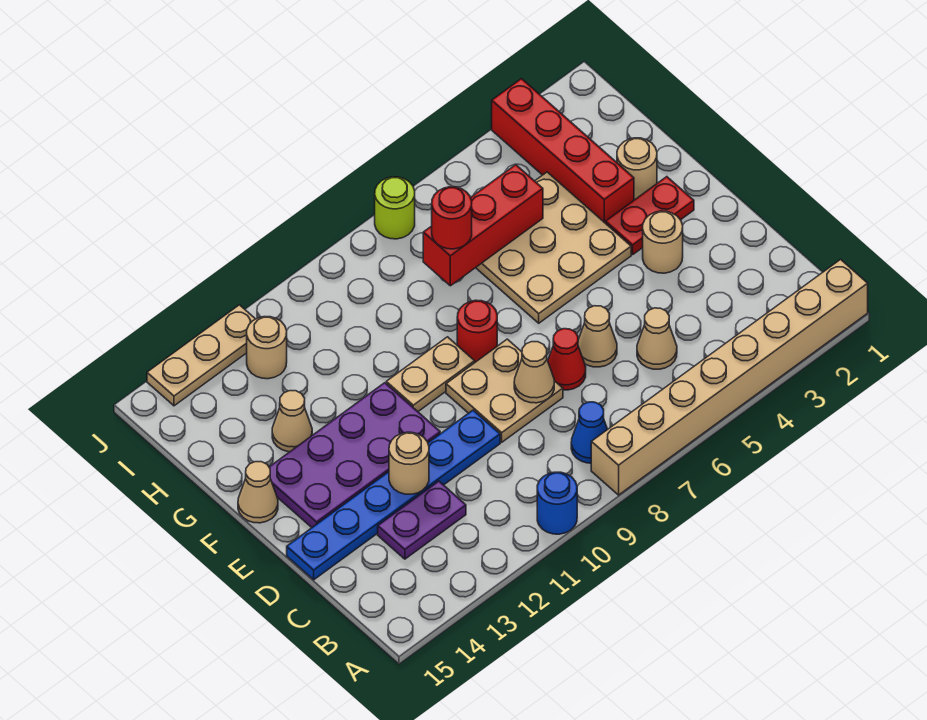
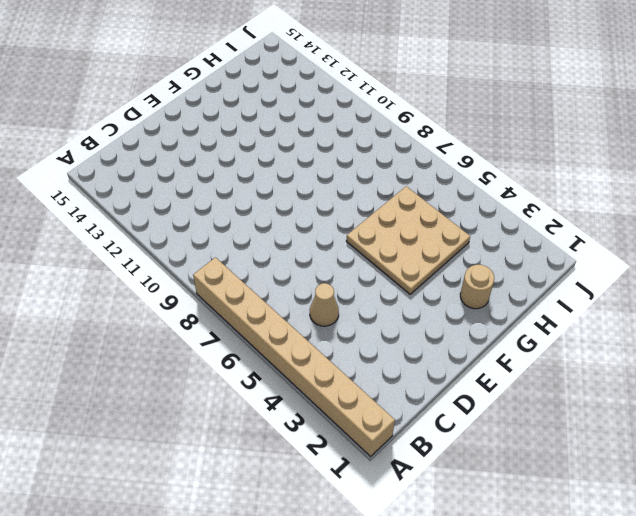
none -> blue 1x1 round brick [537,472,577,534]
none -> blue 1x1 cone [571,402,608,463]
none -> purple 1x2 plate [378,481,466,559]

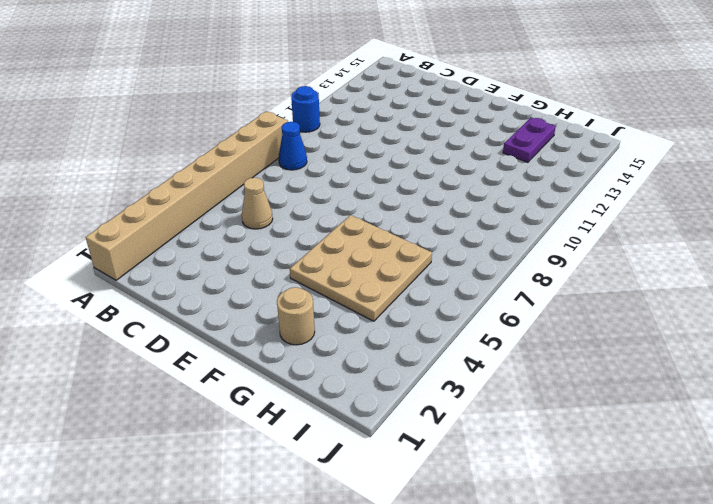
purple 1x2 plate [503,117,556,162] -> purple 1x2 plate moved to [378,481,466,559]
none -> tan 1x1 cone [578,306,617,367]
none -> red 1x1 cone [548,329,586,390]
none -> tan 2x2 plate [446,339,563,442]

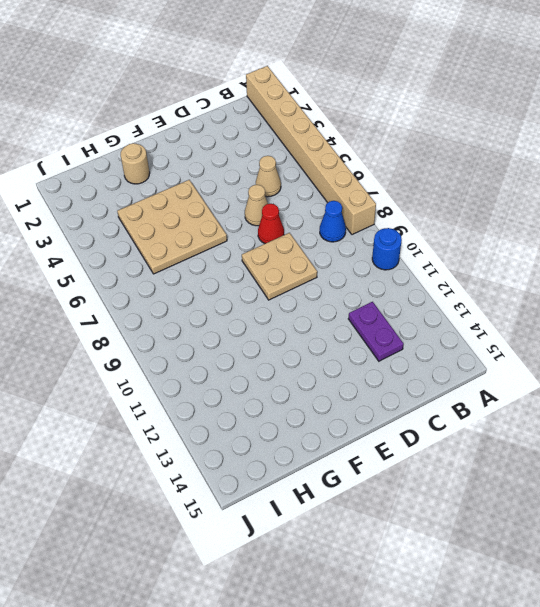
none -> blue 1x6 plate [287,410,500,580]
none -> tan 1x1 round brick [643,211,683,273]
none -> purple 2x4 plate [269,383,440,528]

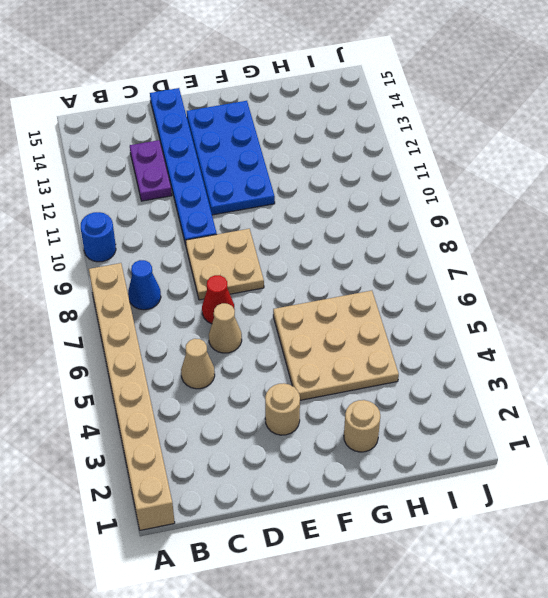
blue 2x4 plate [187,101,275,215] -> purple 2x4 plate [269,383,440,528]
none -> red 1x2 plate [606,177,694,254]
none -> red 1x1 round brick [457,300,497,362]
none -> tan 1x2 plate [386,337,475,411]

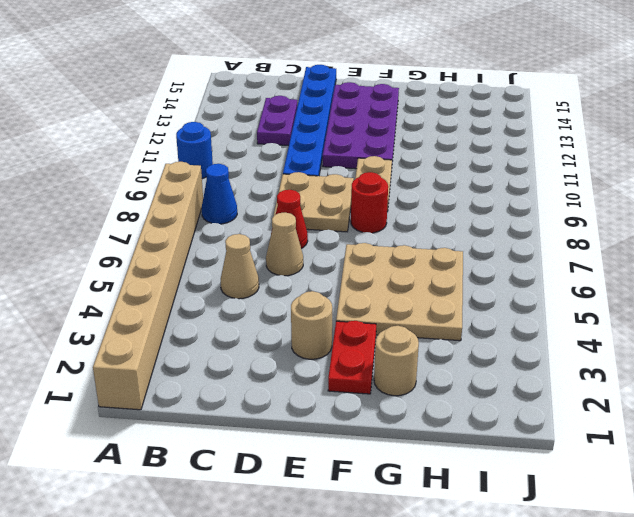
none -> tan 1x1 cone [238,462,278,523]
none -> red 1x4 brick [492,79,634,223]
none -> tan 1x1 cone [272,391,312,452]

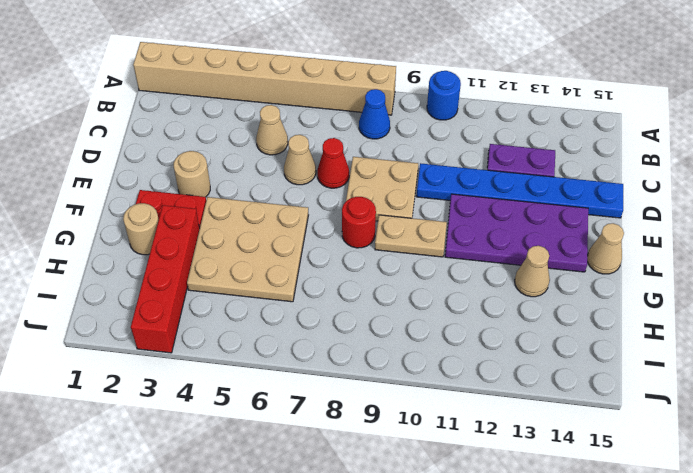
none -> tan 1x1 round brick [247,317,287,379]
none -> lime 1x1 round brick [375,177,415,239]
none -> tan 1x3 plate [147,305,255,406]

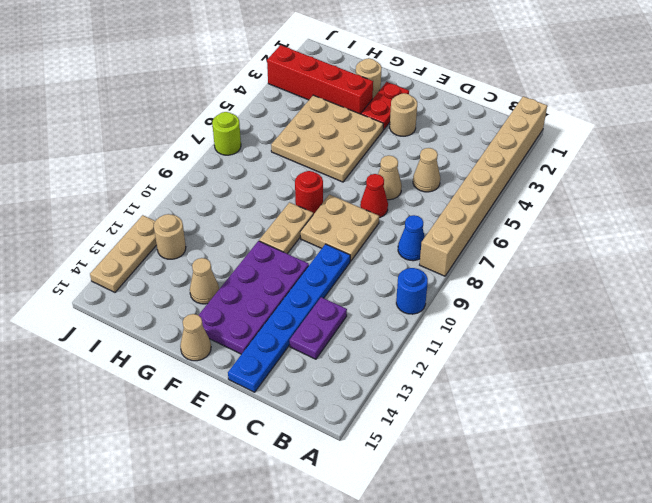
none -> tan 1x1 cone [514,342,554,403]
none -> tan 1x1 round brick [389,432,429,494]
none -> red 1x3 brick [423,165,543,286]

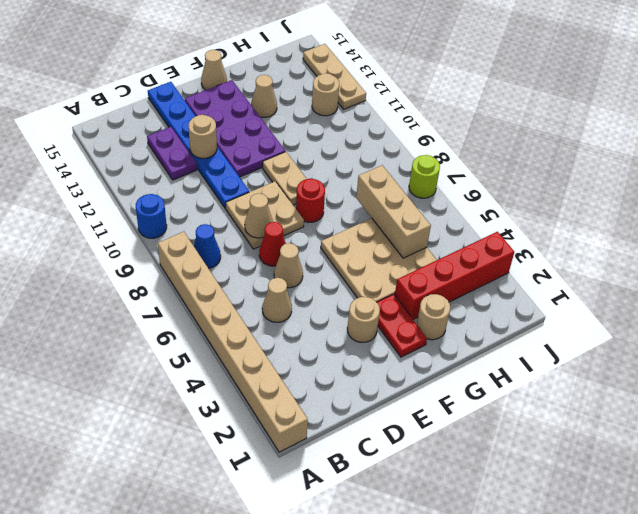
tan 1x3 brick [356,165,431,258] -> red 1x3 brick [423,165,543,286]
none -> red 1x1 round brick [432,187,472,249]

